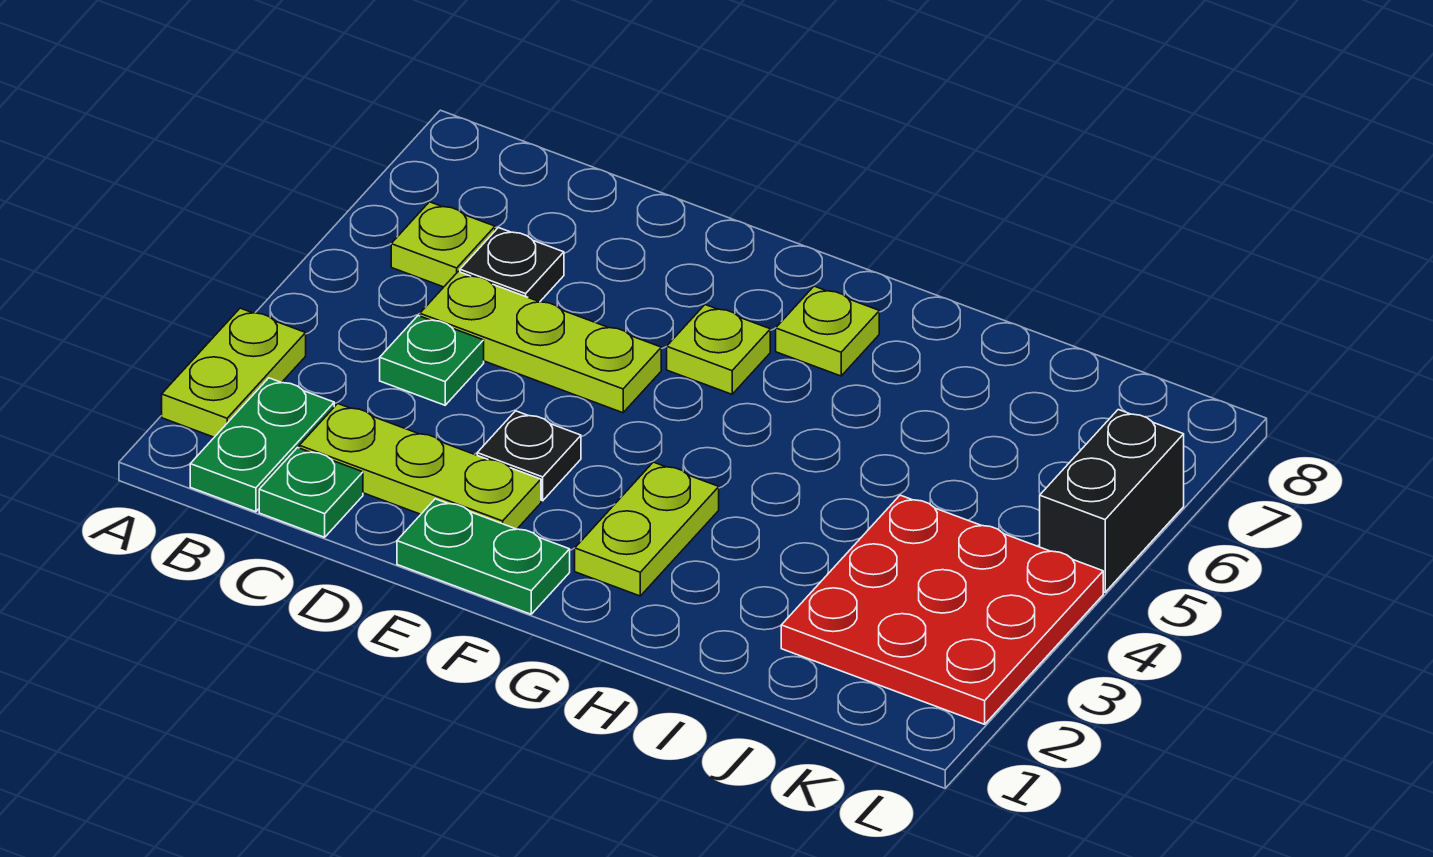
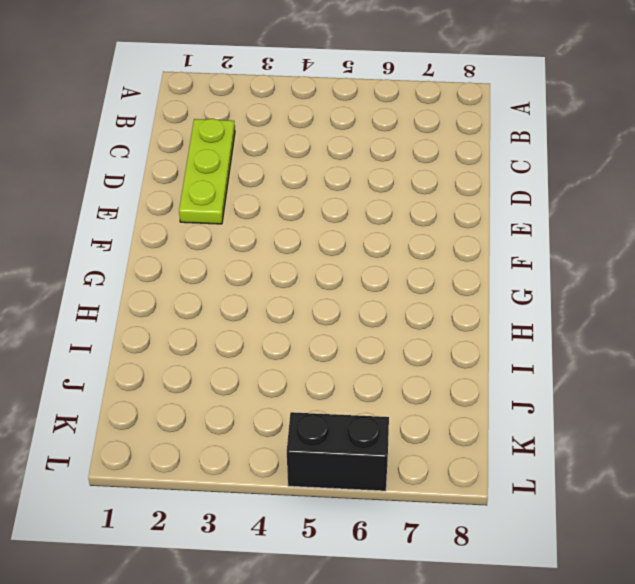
none -> lime 1x2 plate [162,308,306,437]
none -> green 1x2 plate [190,378,334,512]
none -> lime 1x1 plate [391,202,495,287]

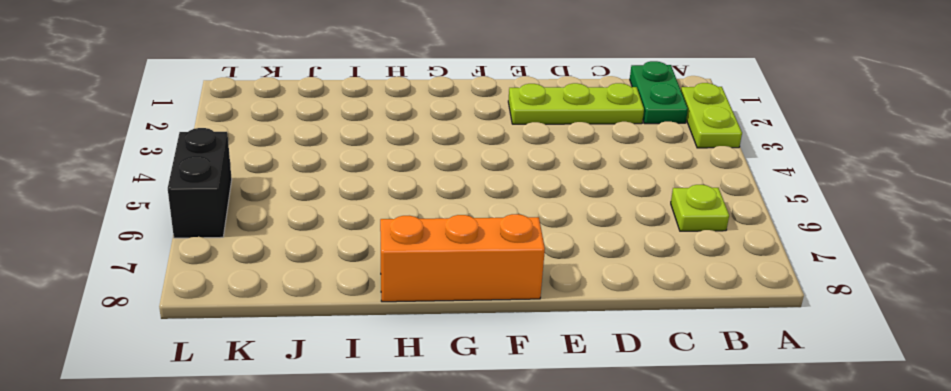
orange 1x3 brick [380,214,545,302] -> none
none -> green 1x1 plate [259,448,363,537]
none -> green 1x1 plate [380,316,484,405]
none -> lime 1x3 plate [420,272,661,413]

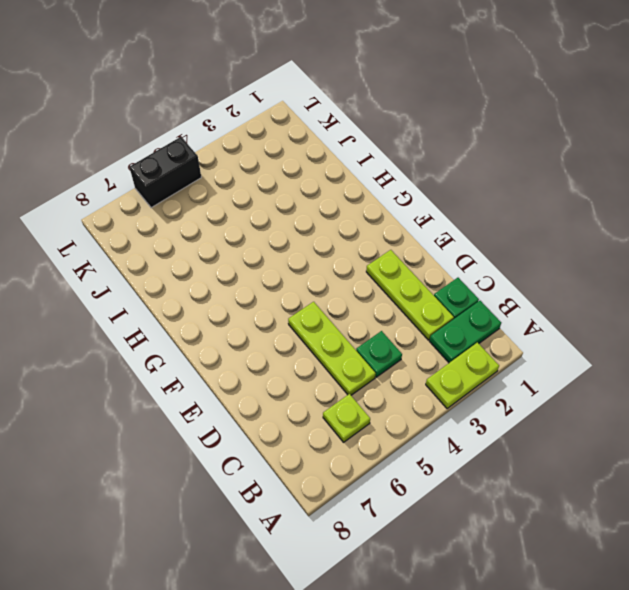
none -> black 1x1 plate [460,228,564,302]
none -> green 1x2 plate [397,499,570,614]
none -> black 1x1 plate [477,411,581,501]

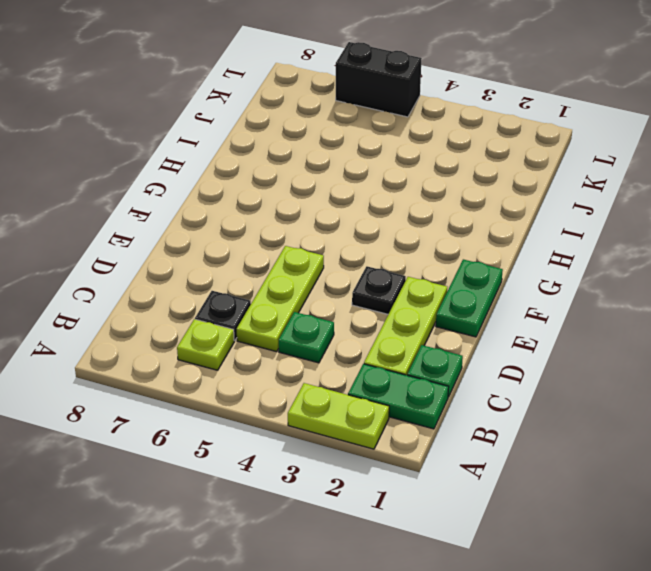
none -> lime 1x1 plate [667,305,770,394]
none -> lime 1x2 plate [575,462,719,596]
none -> lime 1x1 plate [776,286,879,376]

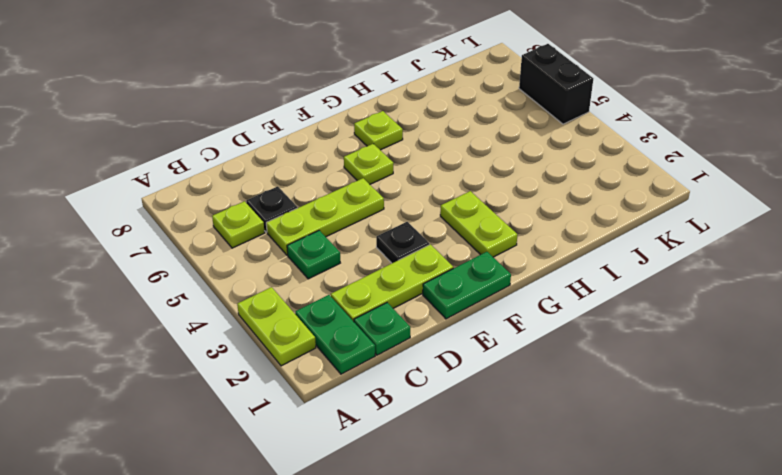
none -> red 3x3 plate [781,495,1103,724]

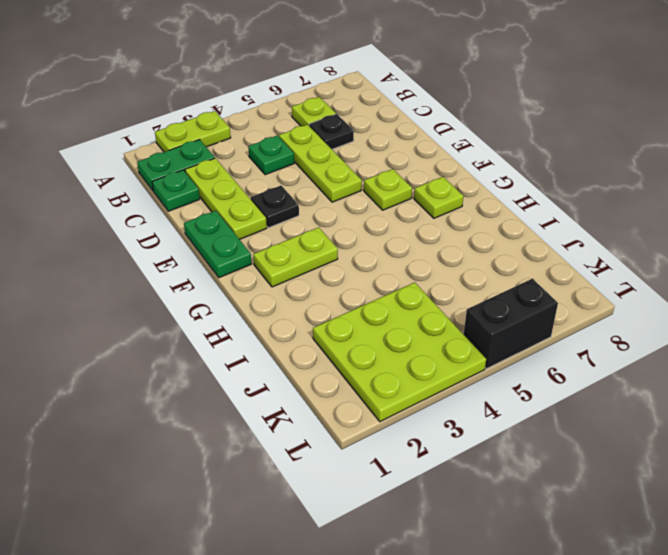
lime 3x3 plate [313,282,486,422] -> red 3x3 plate [781,495,1103,724]

